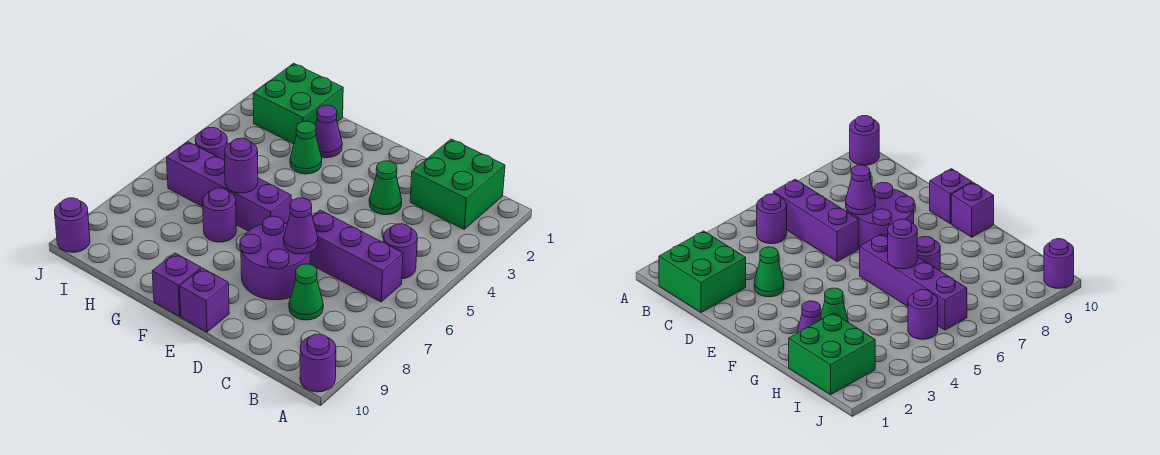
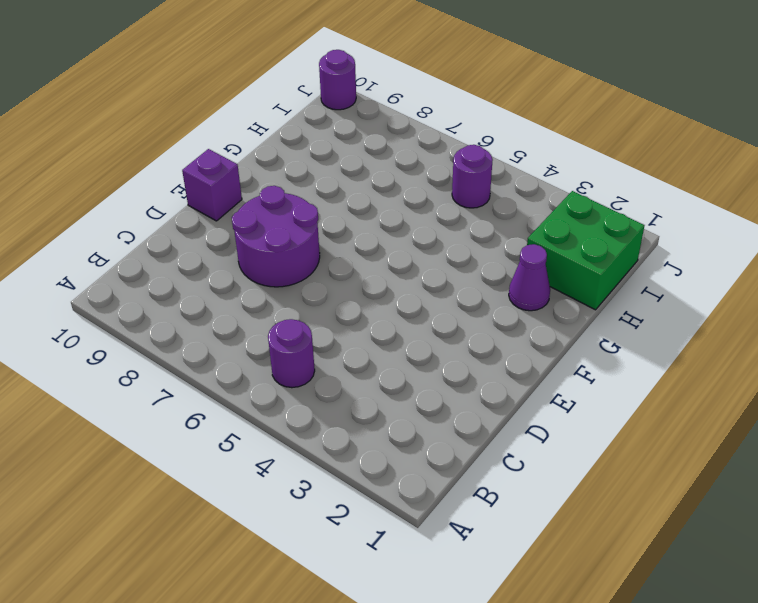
none -> purple 1x1 round brick [300,334,336,392]
none -> green 2x2 brick [410,139,505,229]
none -> purple 1x3 brick [310,210,403,302]

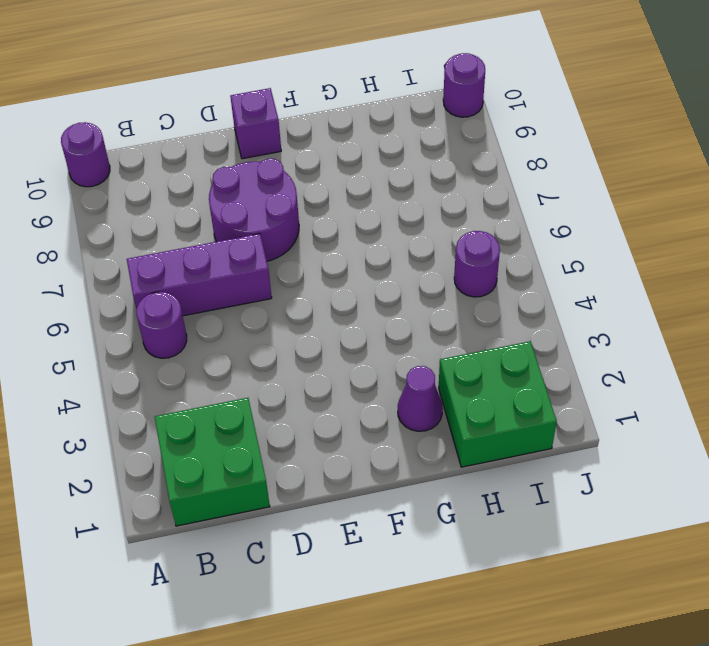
none -> green 1x1 cone [289,264,323,320]
none -> green 1x1 cone [369,161,402,215]
none -> purple 1x4 brick [167,142,291,231]

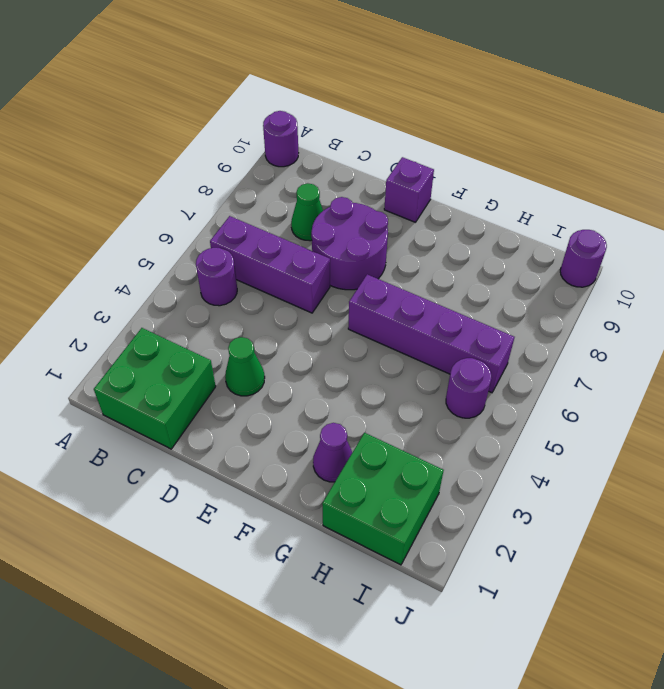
none -> purple 1x1 brick [152,253,201,317]
none -> green 1x1 cone [290,121,322,174]
none -> purple 1x1 round brick [203,188,236,242]

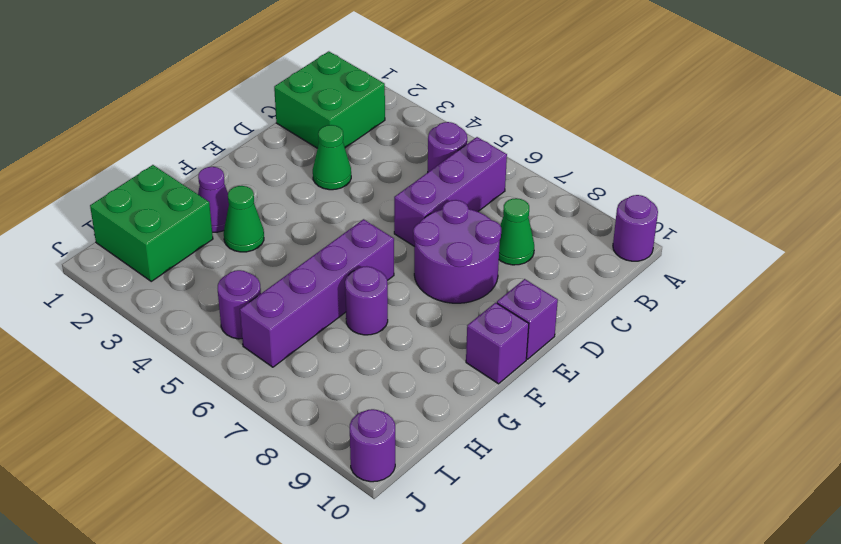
none -> purple 1x1 cone [284,198,318,254]
none -> purple 1x1 round brick [224,138,258,193]

